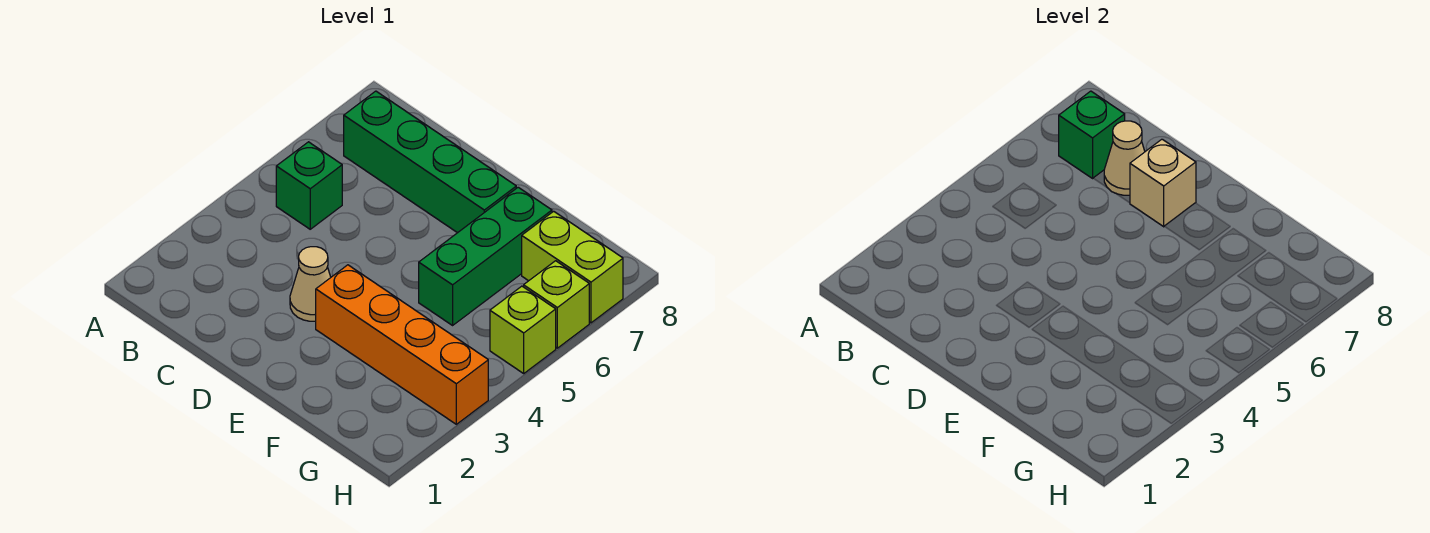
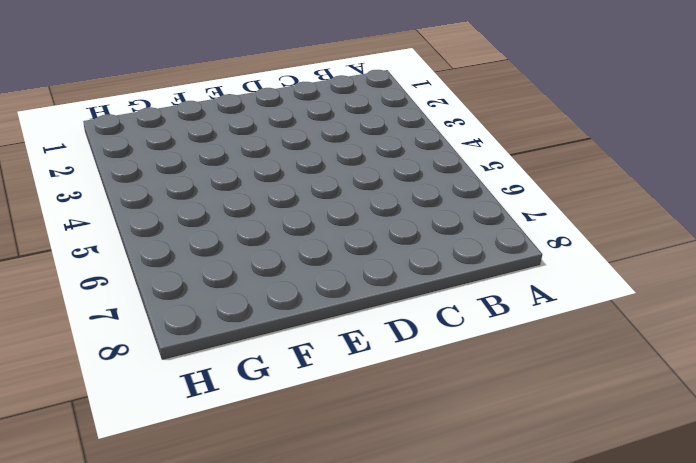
none -> green 1x1 brick [276,142,342,229]
none -> green 1x4 brick [344,91,516,233]

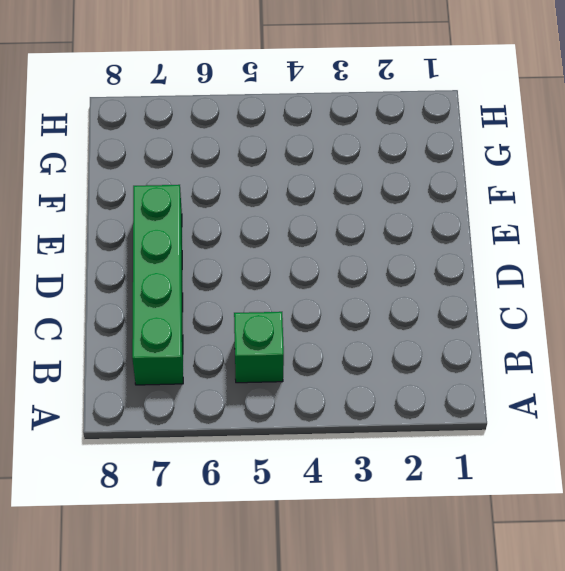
none -> tan 1x1 cone [290,247,331,321]
none -> orange 1x4 brick [316,265,488,424]

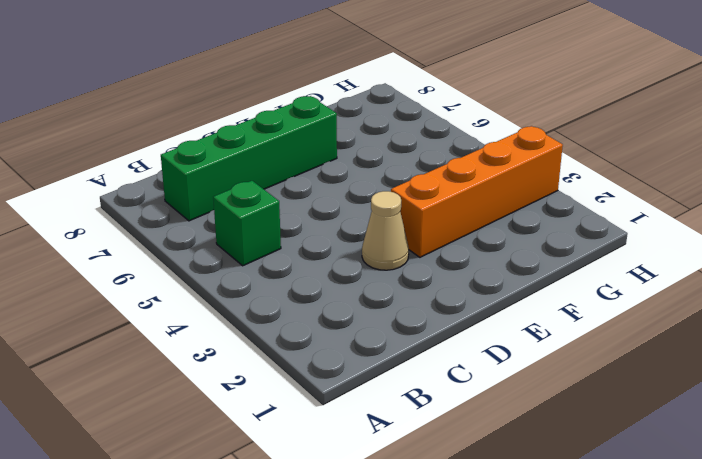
none -> green 1x3 brick [419,187,552,325]
none -> lime 1x2 brick [522,211,623,323]

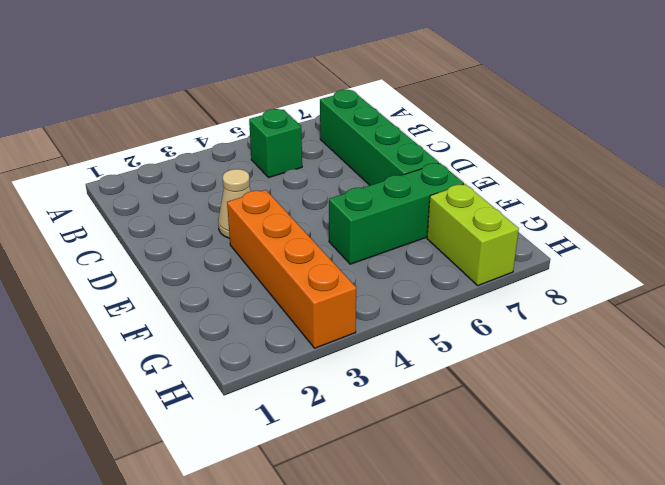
none -> lime 1x1 brick [490,286,556,373]
none -> lime 1x1 brick [524,261,589,348]

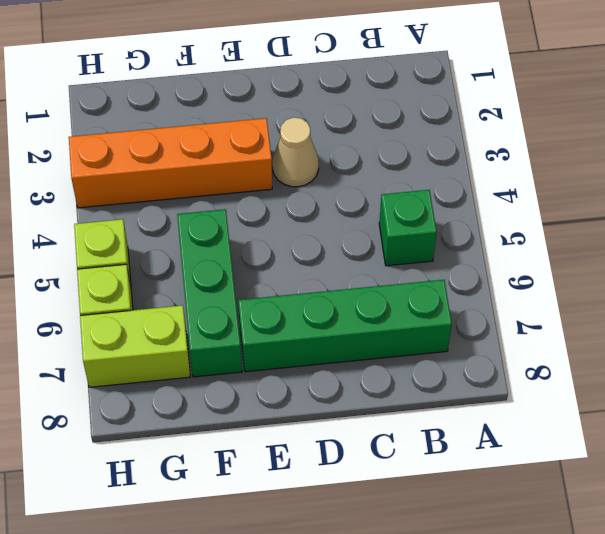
none -> green 1x1 brick [1059,91,1125,178]
none -> tan 1x1 cone [1104,121,1145,195]

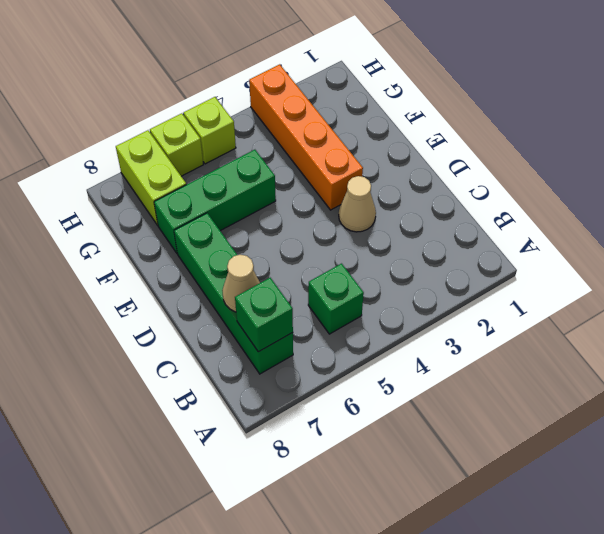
none -> tan 1x1 brick [1130,139,1196,227]

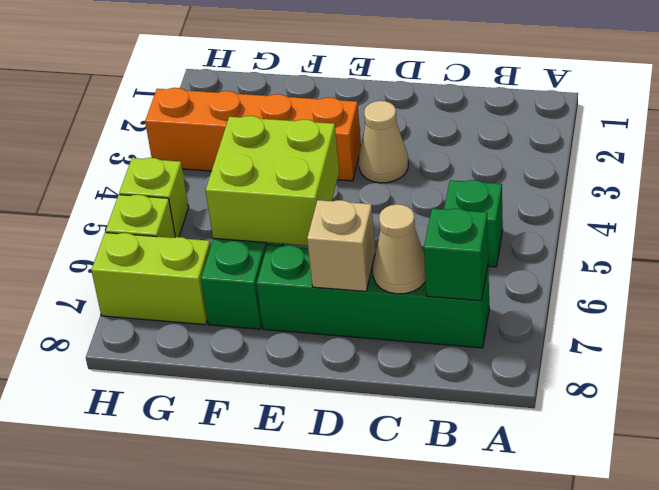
lime 2x2 brick [206,116,339,246] -> none

